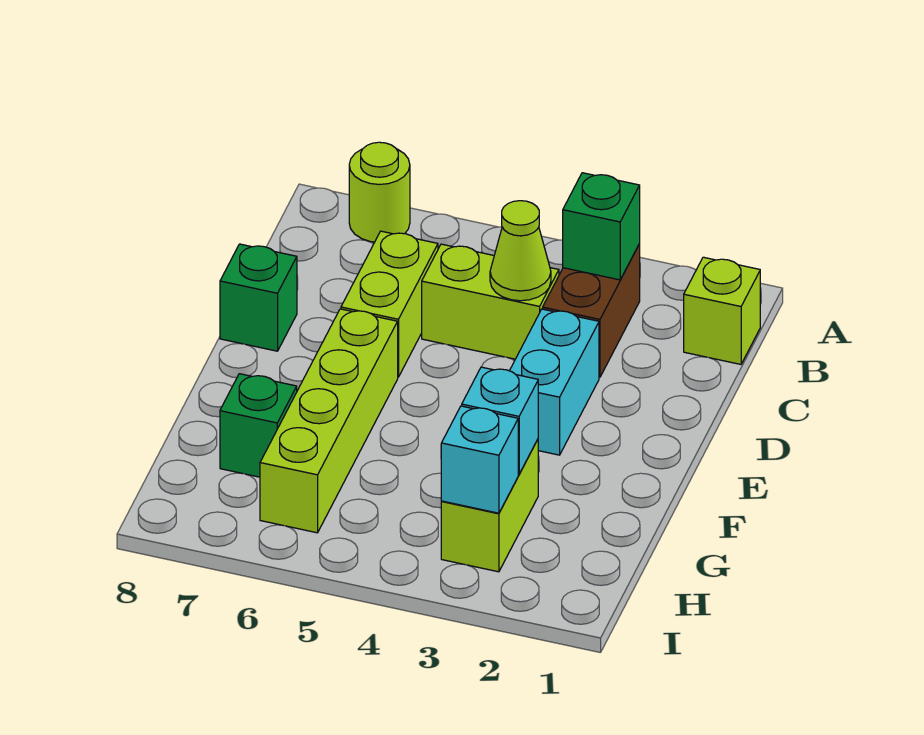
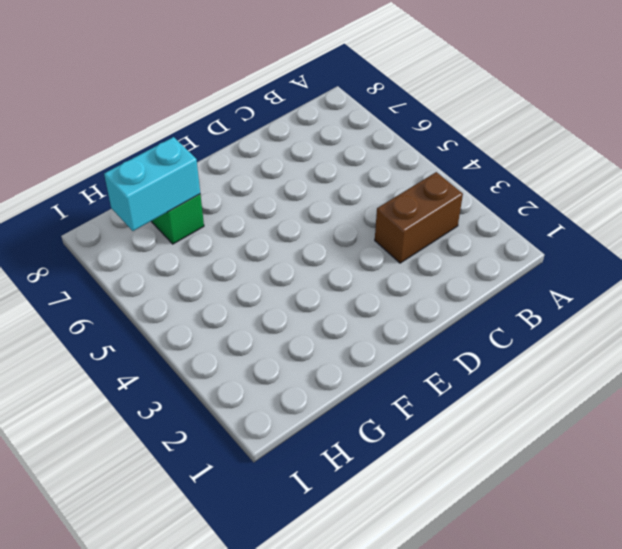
cyan 1x2 brick [104,137,200,231] -> cyan 1x2 brick moved to [510,309,599,455]
none -> lime 1x1 round brick [349,142,410,242]
none -> lime 1x1 brick [684,257,760,364]
none -> lime 1x2 brick [422,244,559,359]

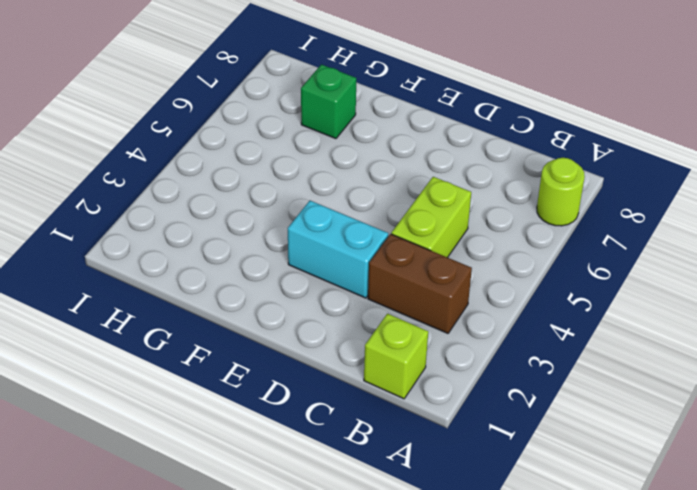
none -> lime 1x2 brick [341,231,438,377]
none -> green 1x1 brick [220,244,297,351]
none -> lime 1x4 brick [260,309,398,533]

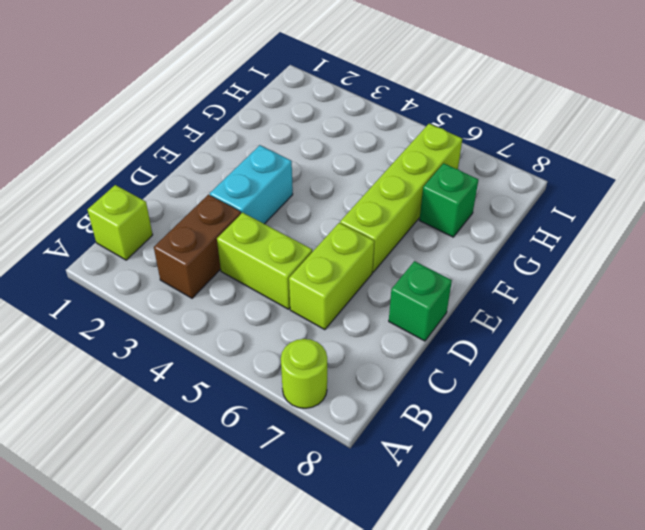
none -> lime 1x2 brick [441,440,538,572]
none -> green 1x1 brick [563,173,640,280]
none -> lime 1x1 cone [490,201,551,301]

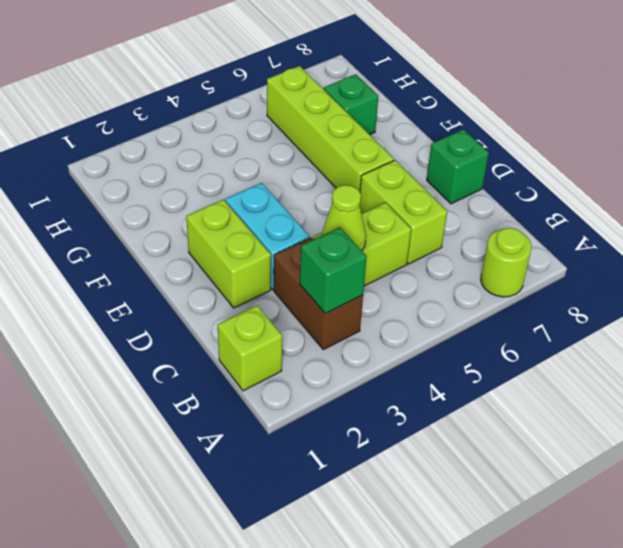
lime 1x2 brick [186,200,271,308] -> lime 1x2 brick moved to [441,440,538,572]
none -> cyan 1x1 brick [462,367,538,474]
none -> cyan 1x1 brick [441,406,518,513]

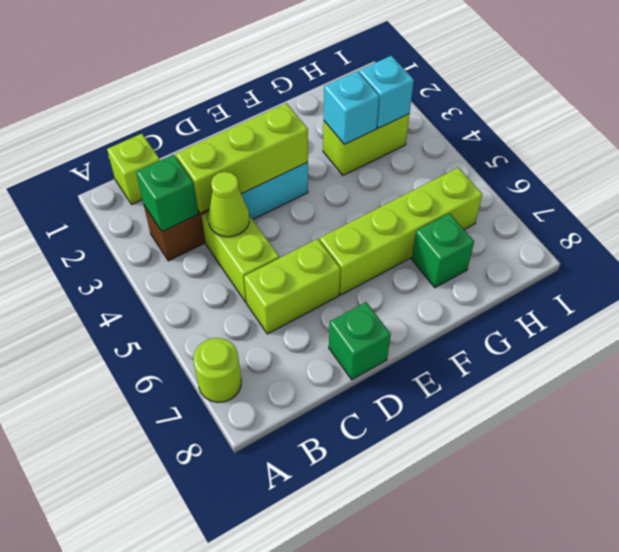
lime 1x3 brick [176,103,308,213] -> none

